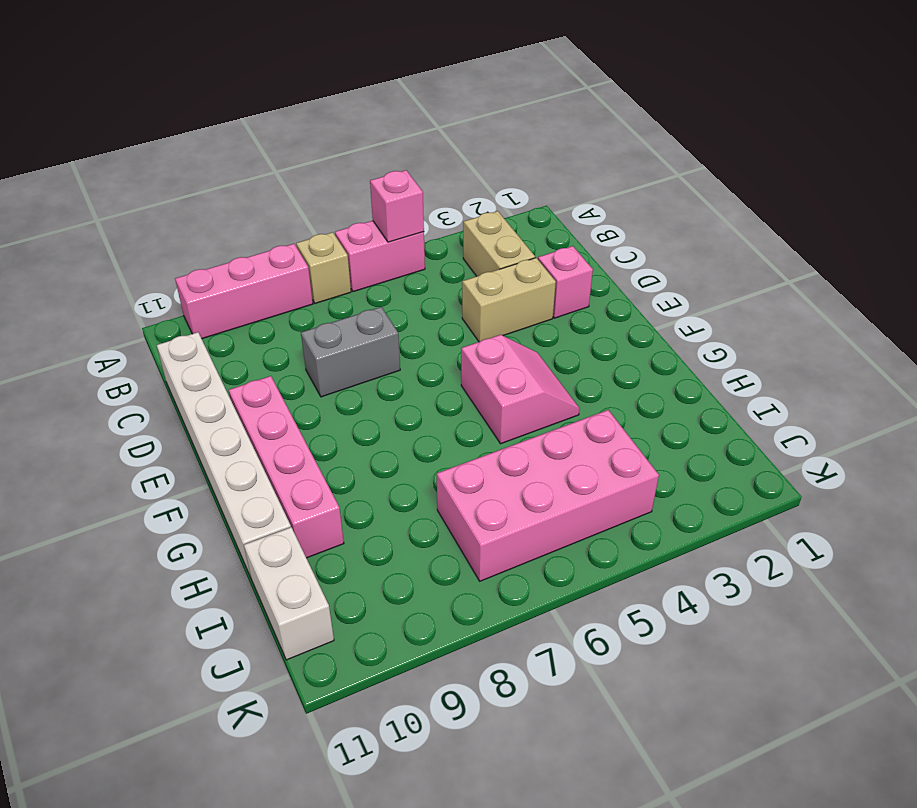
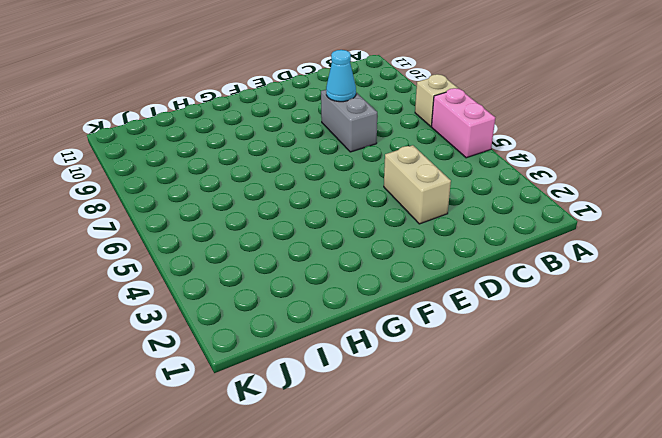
cyan 1x1 cone [326,50,356,102] -> none
none -> pink 1x3 brick [175,244,313,339]
none -> tan 1x2 brick [463,211,535,276]
none -> white 1x6 brick [157,332,291,577]

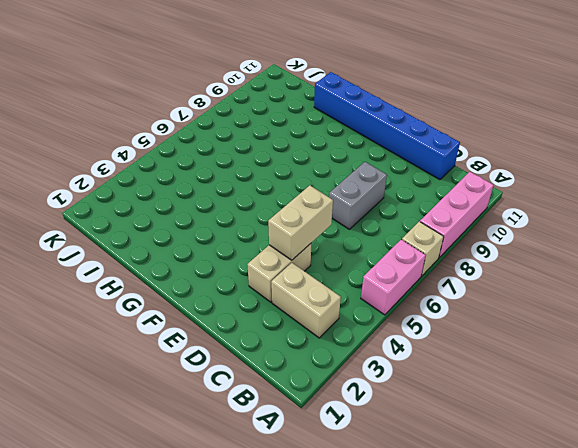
blue 1x6 brick [314,72,460,180] -> white 1x6 brick [157,332,291,577]
tan 1x2 brick [268,185,333,260] -> none
none -> pink 1x1 brick [538,246,593,318]
none -> pink 1x4 brick [229,376,344,558]
none -> pink 2x2 slope [461,335,580,444]

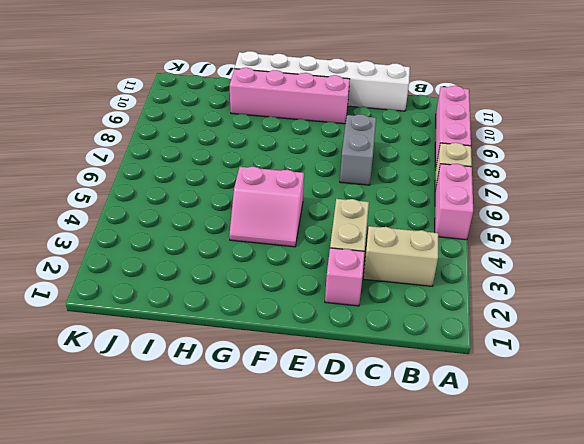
none -> pink 2x4 brick [437,410,659,581]
none -> white 1x2 brick [244,527,334,660]
none -> pink 1x1 brick [370,170,424,242]

